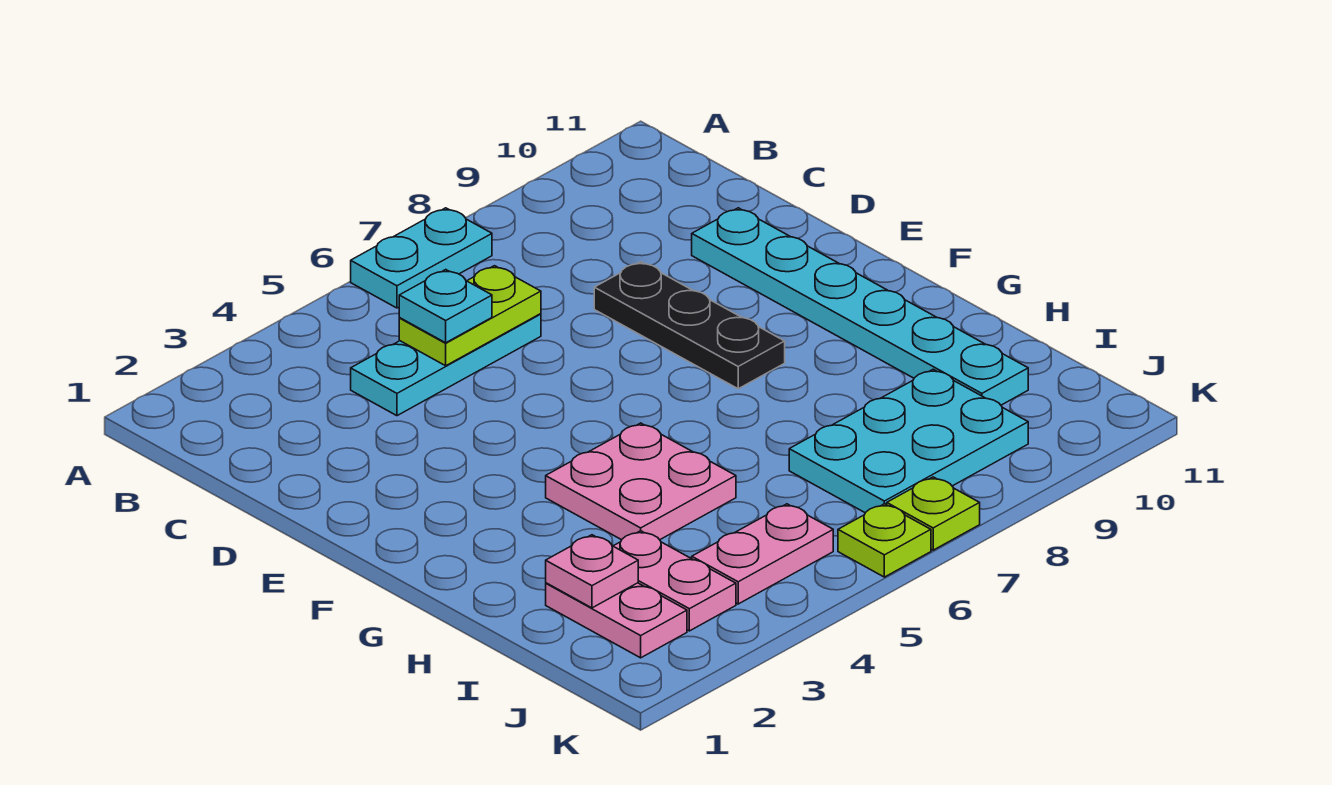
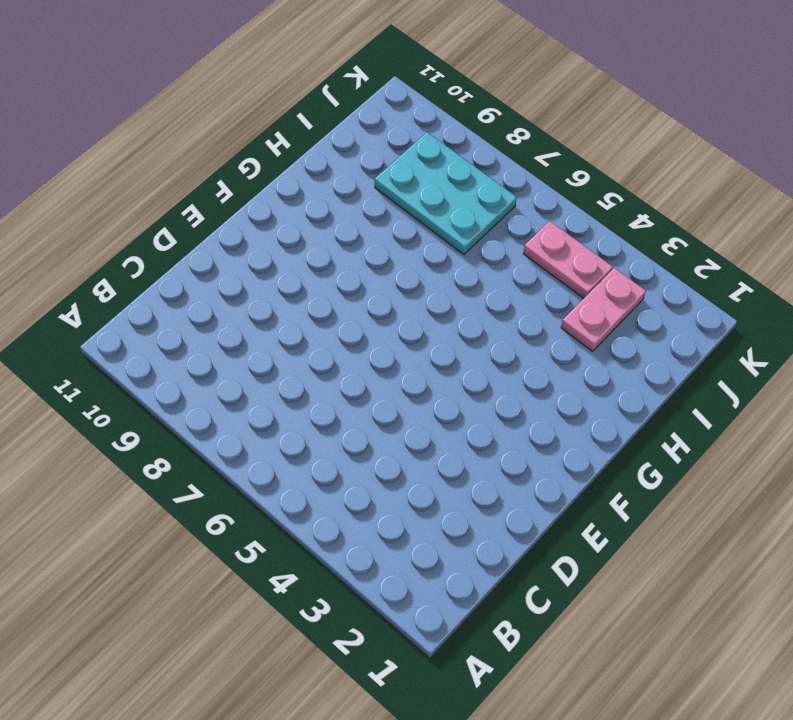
none -> cyan 1x2 plate [351,208,492,308]
none -> cyan 1x3 plate [351,314,541,416]
none -> black 1x3 plate [594,262,785,389]

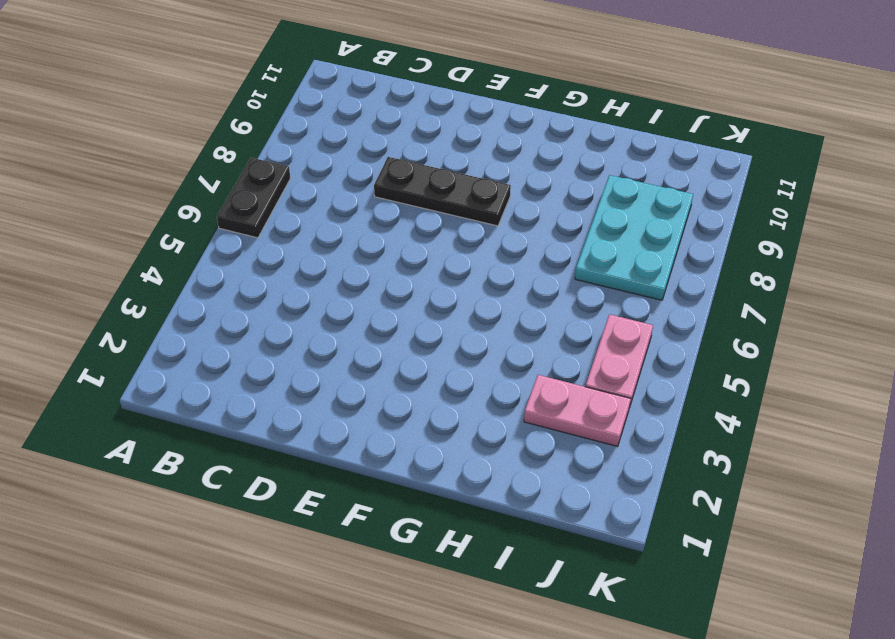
black 1x2 plate [217,158,290,238] -> cyan 1x2 plate [351,208,492,308]
none -> cyan 1x3 plate [351,314,541,416]
none -> cyan 1x6 plate [692,208,1028,405]
none -> pink 2x2 plate [546,423,736,540]

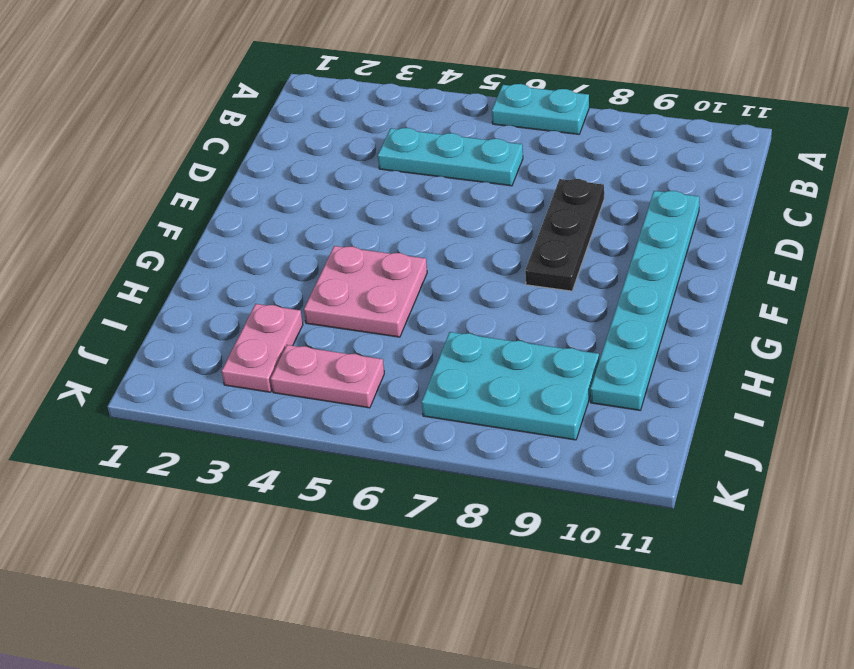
none -> pink 1x2 plate [546,583,687,658]
none -> lime 1x1 plate [838,504,931,577]
none -> lime 1x1 plate [887,477,980,550]

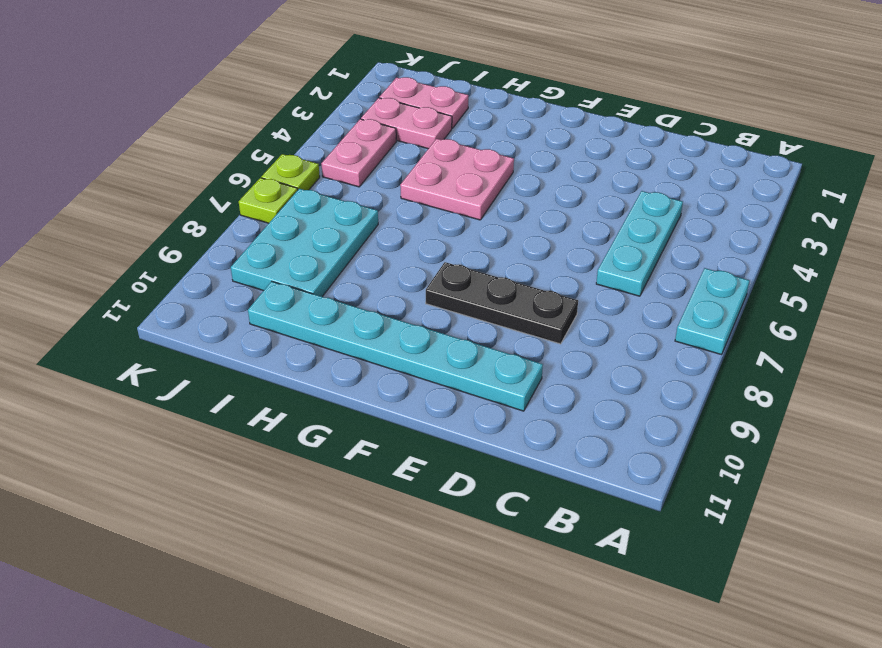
none -> lime 1x2 plate [399,266,541,366]
none -> pink 1x1 plate [546,535,638,608]
none -> cyan 1x1 plate [399,270,492,343]

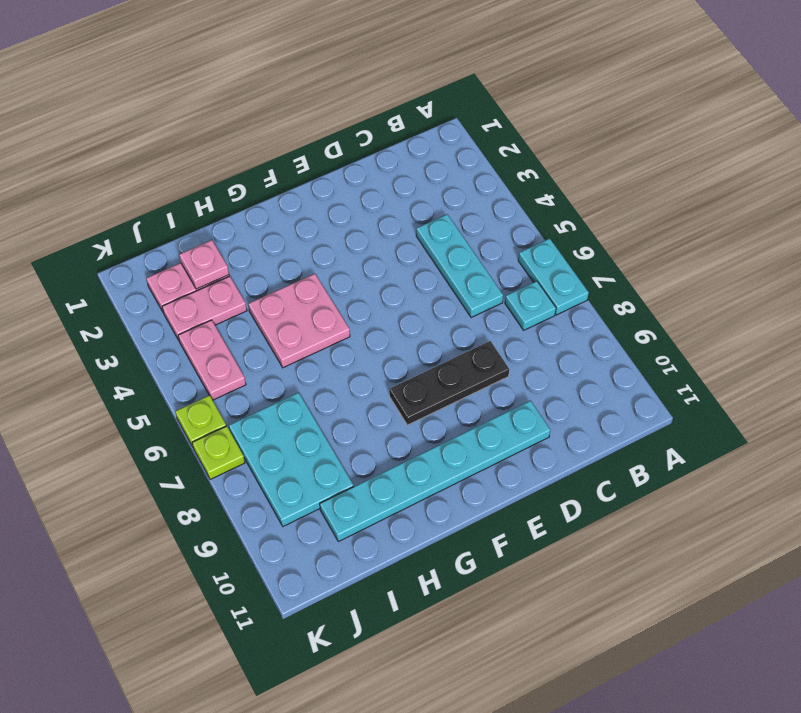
cyan 1x1 plate [505,281,556,330] -> cyan 1x1 plate moved to [399,270,492,343]
none -> lime 1x2 plate [399,266,541,366]

